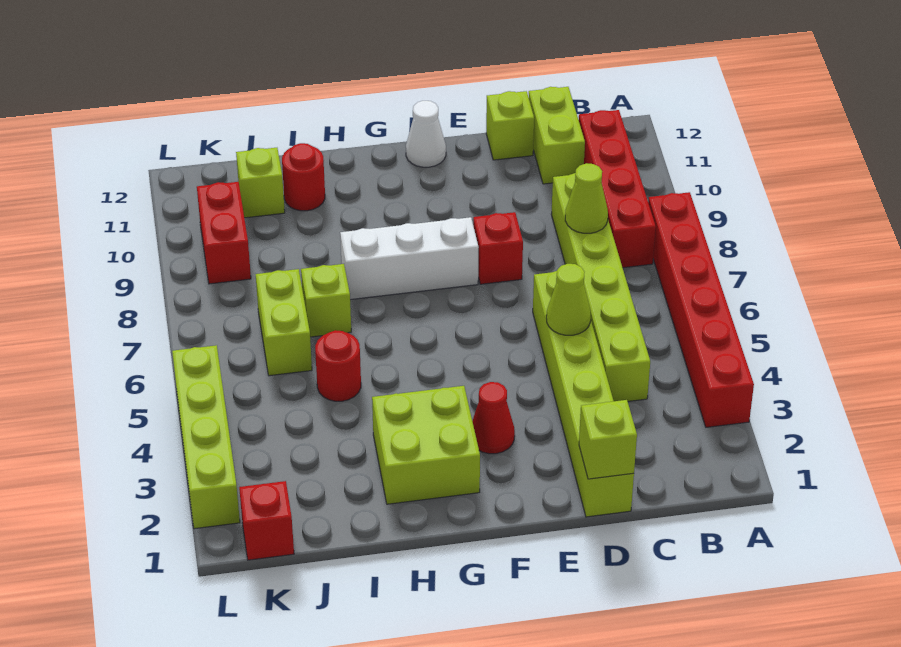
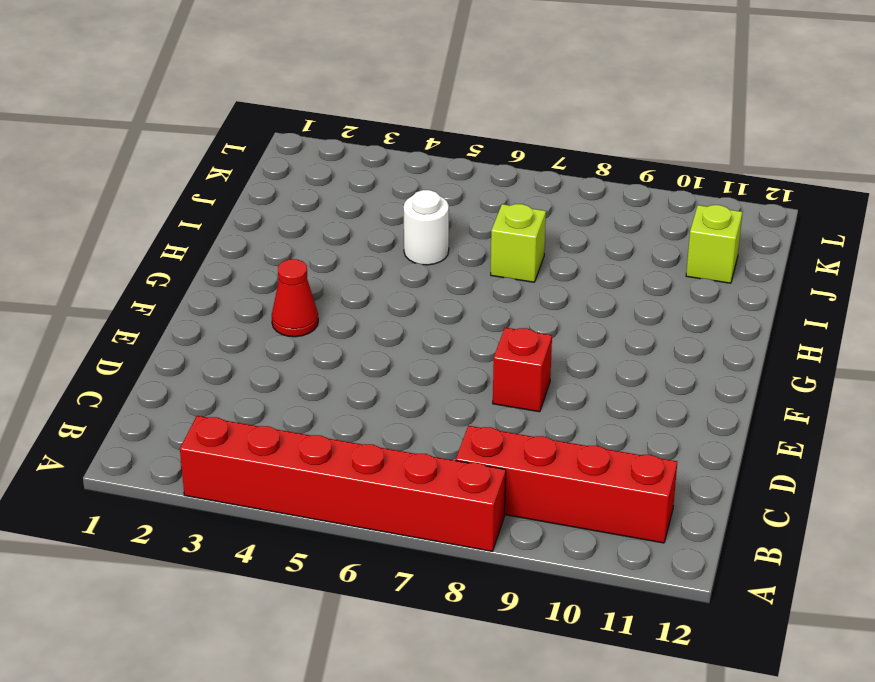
white 1x1 round brick [404,190,449,265] -> red 1x1 round brick [315,330,361,401]
none -> lime 1x6 brick [551,173,650,401]
none -> lime 1x2 brick [529,87,585,184]
none -> lime 1x6 brick [533,271,634,517]

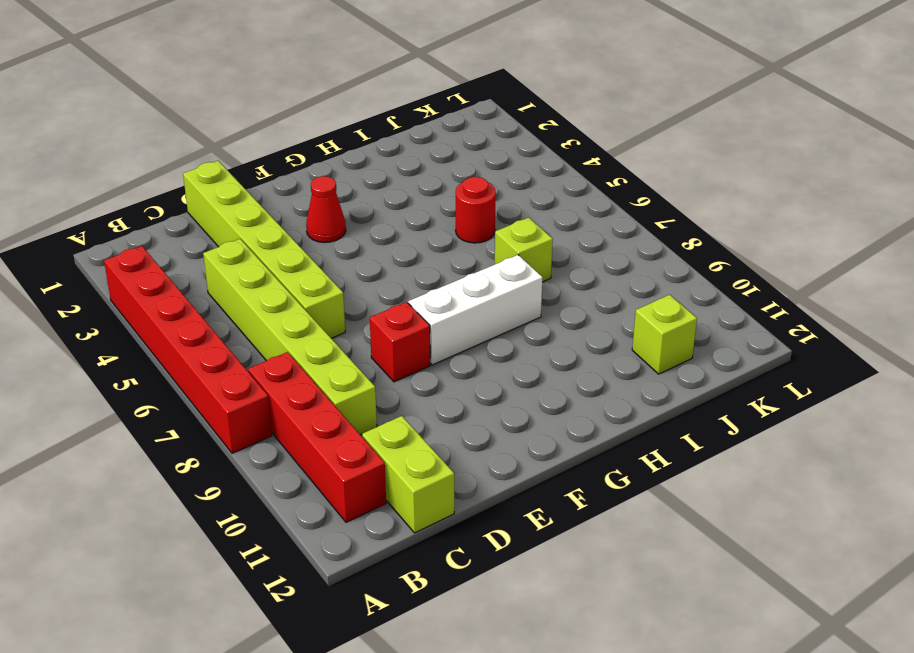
none -> lime 1x1 brick [486,91,534,160]
none -> white 1x1 cone [406,101,446,167]
none -> lime 2x2 brick [372,386,480,504]

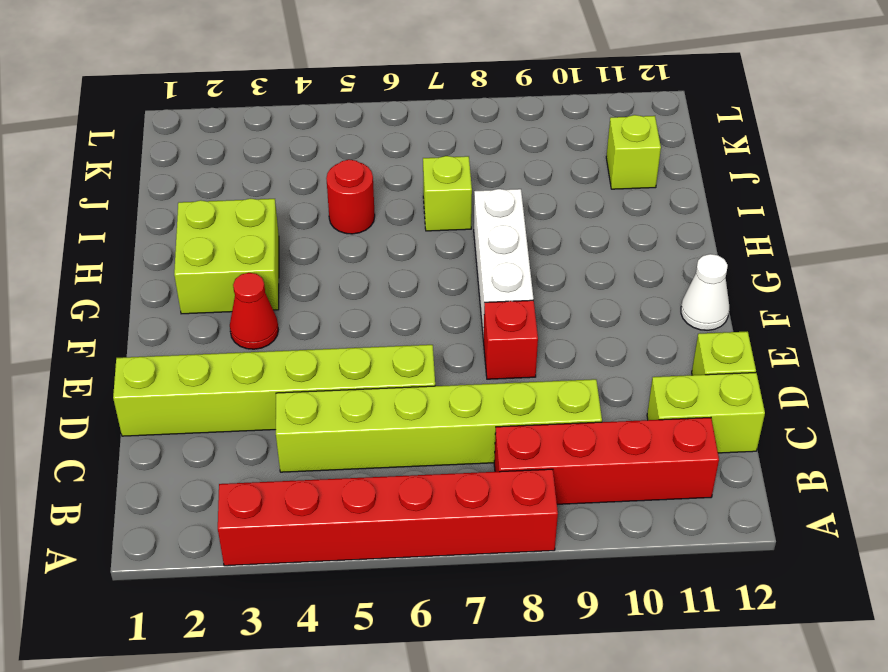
none -> red 1x1 round brick [282,143,325,211]
none -> lime 1x2 brick [256,269,312,376]
none -> red 1x1 brick [239,481,294,560]

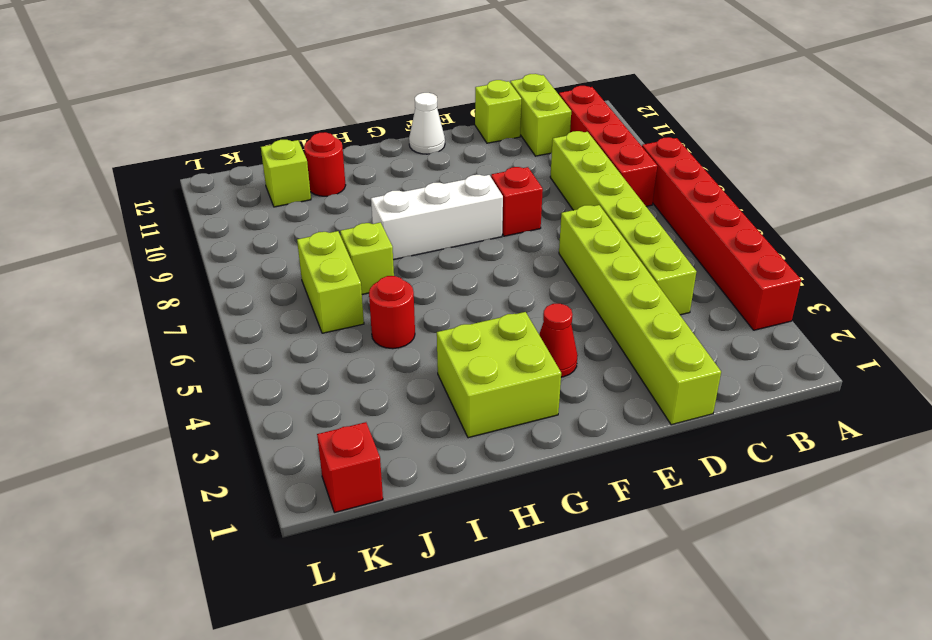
none -> red 1x2 brick [197,182,251,284]
none -> lime 1x4 brick [172,345,240,529]
none -> lime 1x1 cone [565,163,608,233]

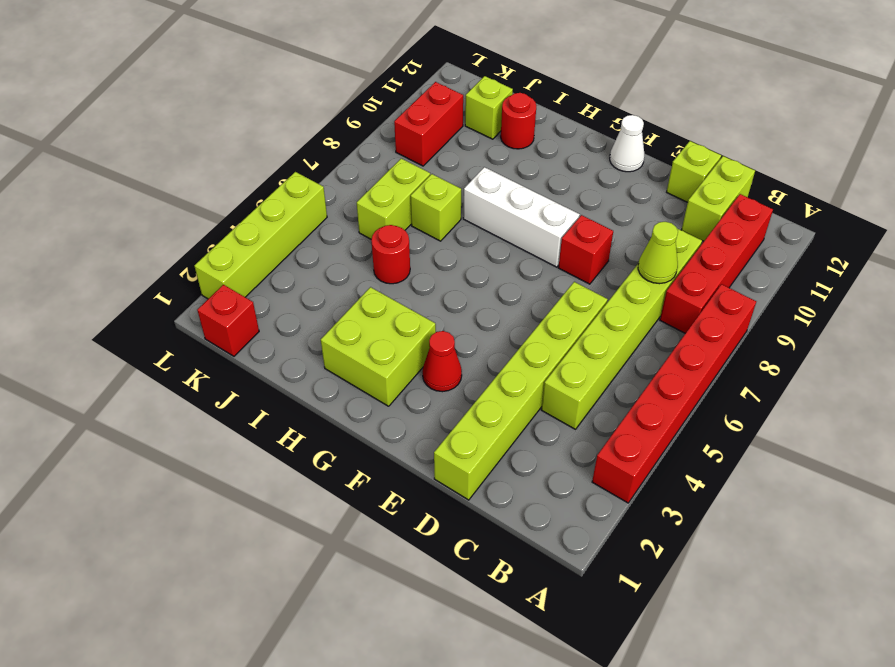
none -> lime 1x1 brick [579,400,637,479]
none -> lime 1x1 cone [546,264,591,335]

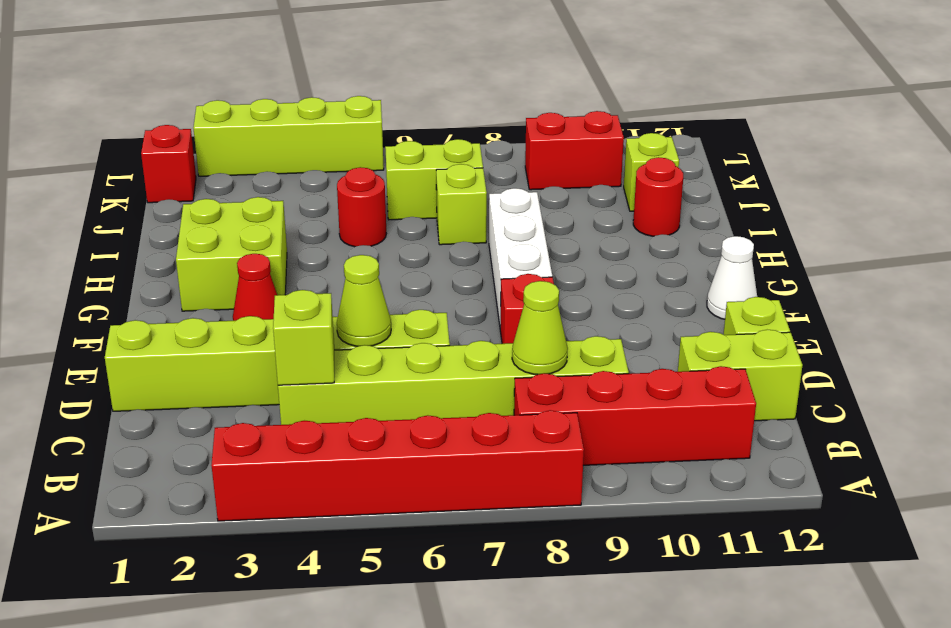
lime 1x1 brick [273,290,334,385] -> lime 1x1 brick moved to [579,400,637,479]

